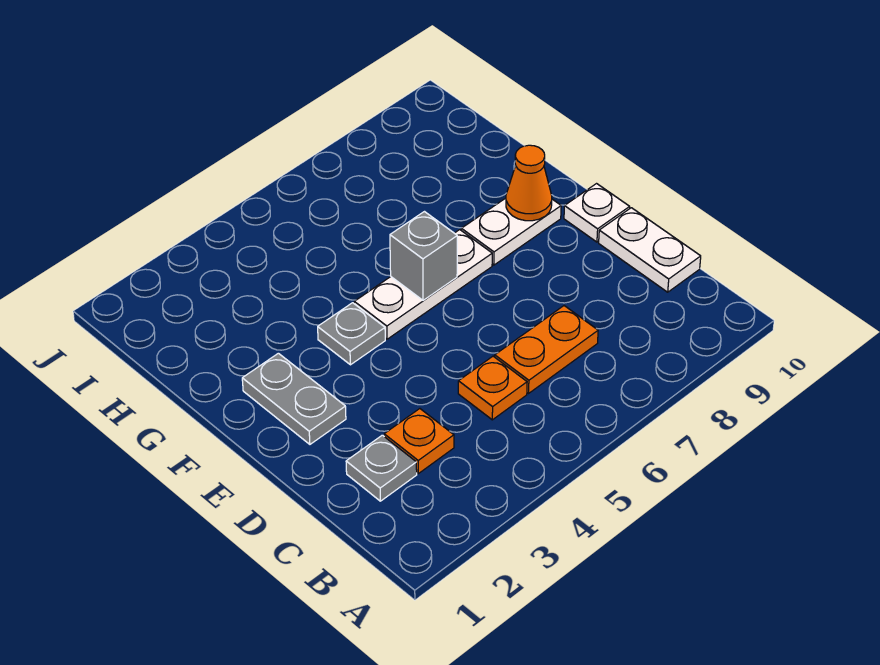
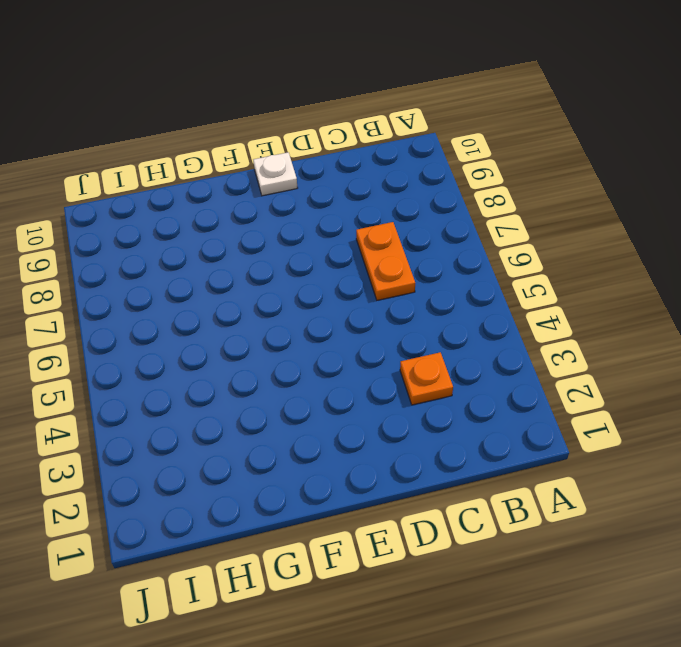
none -> grey 1x1 plate [346,435,417,501]
none -> orange 1x1 plate [458,356,527,420]
none -> white 1x2 plate [599,208,701,292]

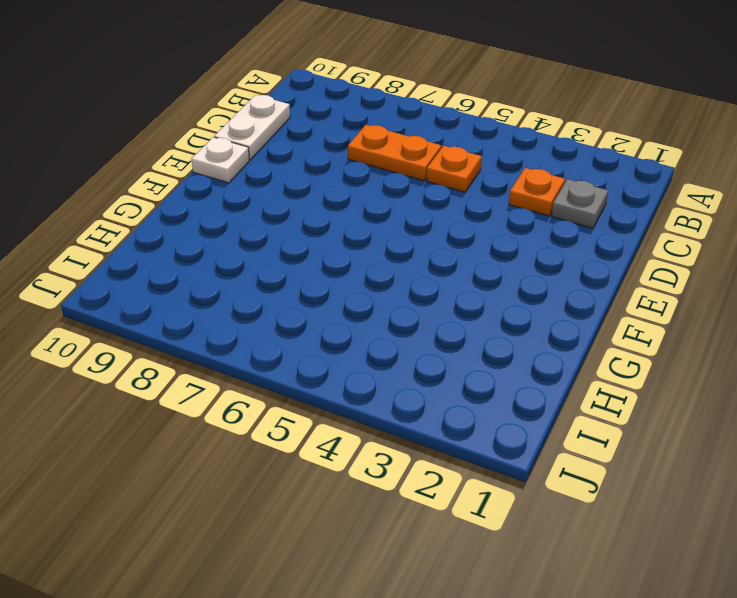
none -> grey 1x2 plate [242,353,346,444]
none -> grey 1x1 plate [318,303,385,365]
none -> white 1x3 plate [354,230,492,339]

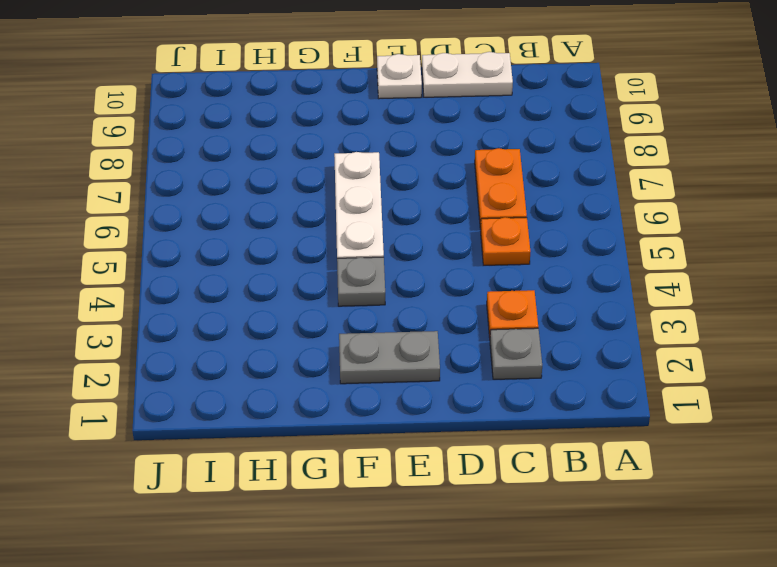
none -> white 1x2 plate [461,198,561,265]
none -> grey 1x1 brick [390,212,457,301]
none -> orange 1x1 cone [506,145,552,221]

